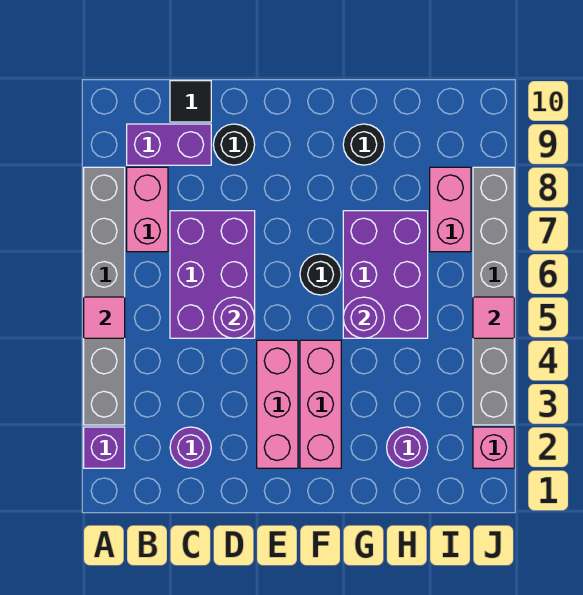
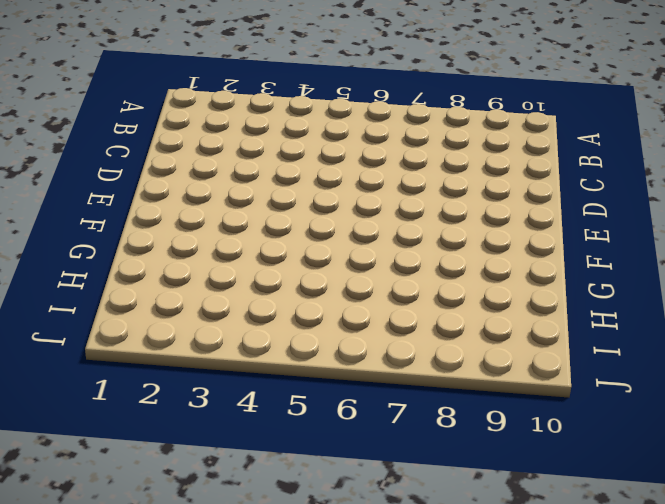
none -> purple 1x1 brick [84,427,125,468]
none -> grey 1x6 brick [84,167,125,425]
none -> pink 1x2 brick [127,167,168,252]

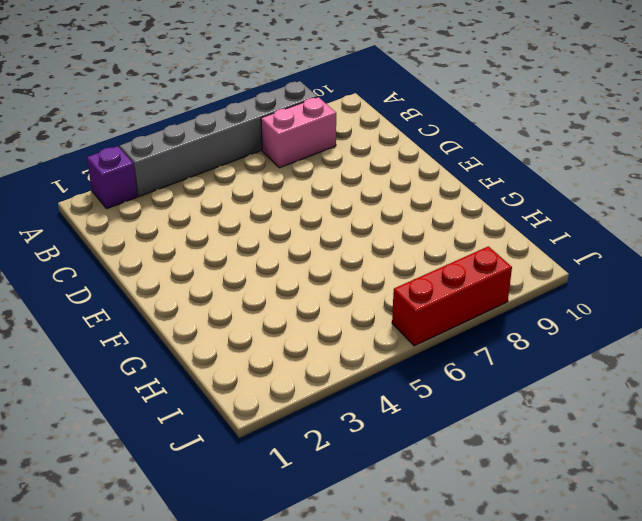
red 1x3 brick [392,246,512,346] -> grey 1x6 brick [473,167,514,425]
none -> purple 1x2 brick [127,124,211,165]
none -> purple 1x1 round brick [170,427,211,468]
none -> purple 2x3 brick [170,211,255,338]

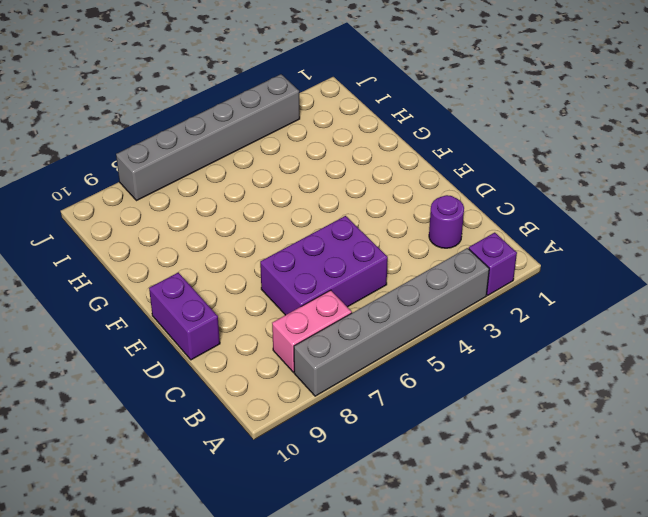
purple 1x2 brick [149,272,220,360] -> purple 1x2 brick moved to [127,124,211,165]
none -> black 1x1 tile [170,81,211,122]
none -> black 1x1 round brick [213,124,255,165]
none -> pink 1x3 brick [257,340,298,468]

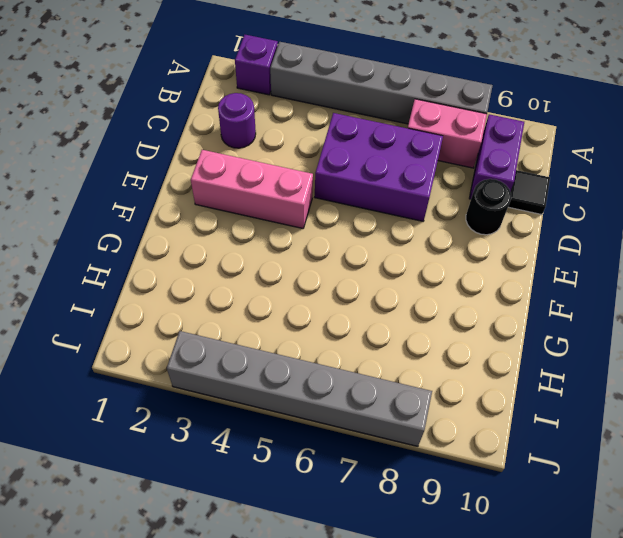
none -> pink 1x3 brick [300,340,341,468]
none -> black 1x1 round brick [300,254,341,295]
none -> purple 2x3 brick [343,211,428,338]

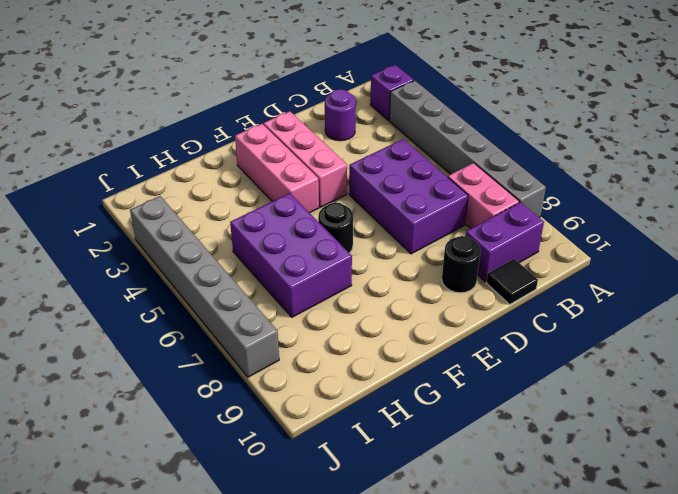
none -> black 1x1 round brick [343,124,384,165]
none -> purple 1x1 round brick [387,427,428,468]
none -> pink 1x2 brick [430,167,471,252]

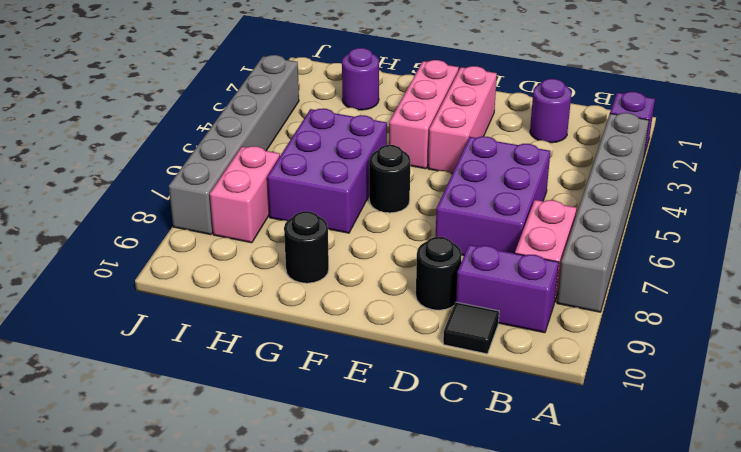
none -> pink 1x1 brick [473,427,514,468]
none -> pink 1x1 tile [84,297,125,338]
none -> purple 1x1 round brick [213,297,255,338]

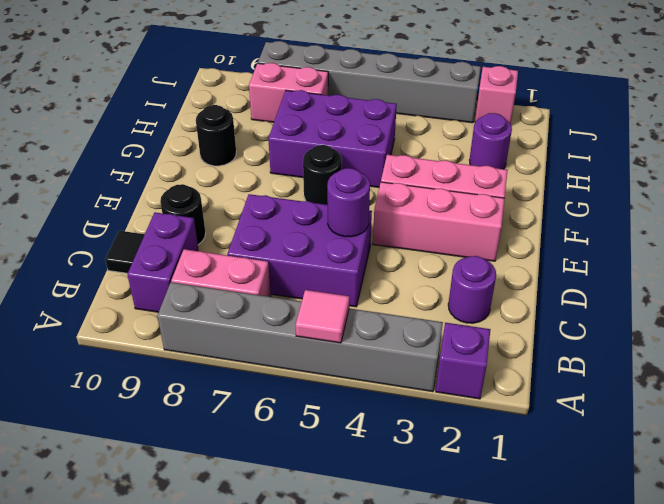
none -> purple 1x1 round brick [343,297,384,338]
none -> pink 1x1 tile [473,297,514,338]

